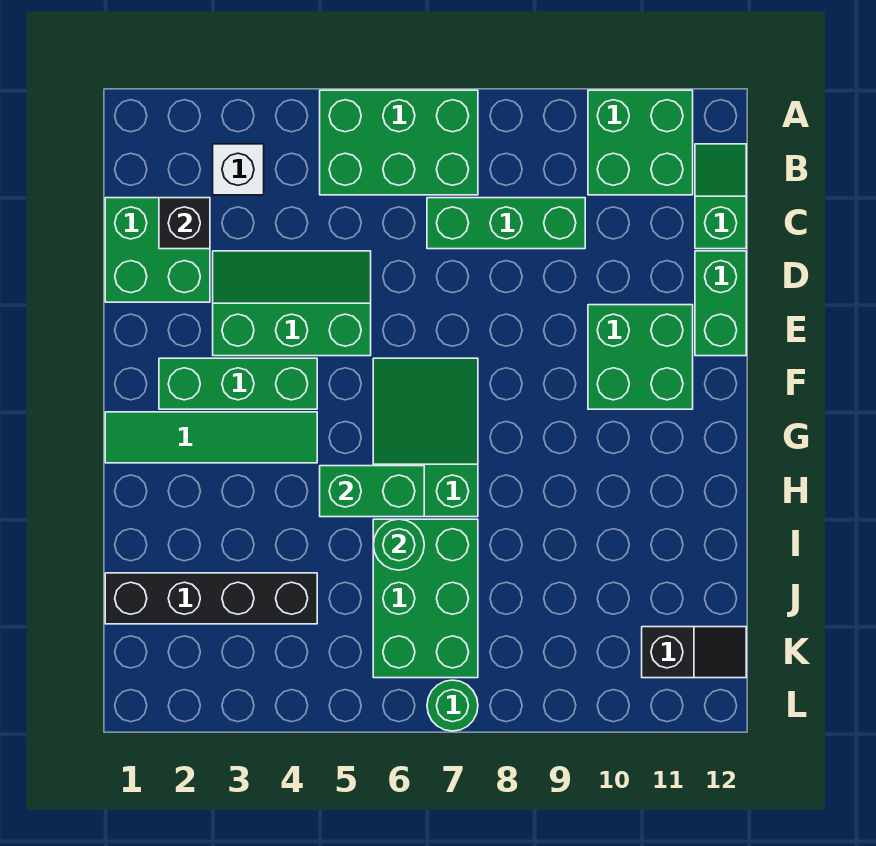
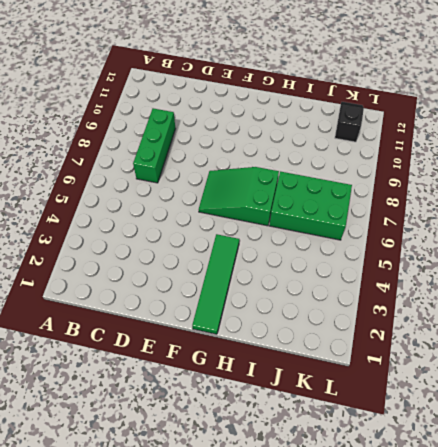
none -> green 2x3 brick [320,90,478,195]
none -> green 2x2 brick [588,90,693,195]
none -> white 1x1 brick [213,144,264,195]

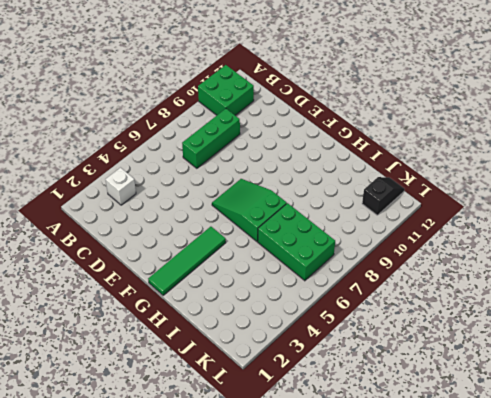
none -> green 2x3 brick [320,90,478,195]
none -> green 1x2 slope [695,144,746,249]
none -> green 2x2 brick [105,198,210,302]

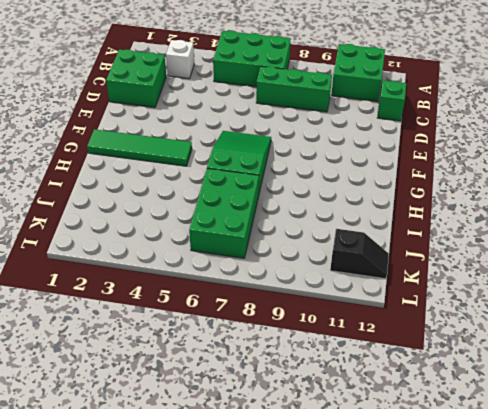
none -> green 2x3 slope [213,251,371,356]
none -> green 1x2 brick [695,251,746,356]
none -> green 2x2 brick [588,305,693,409]

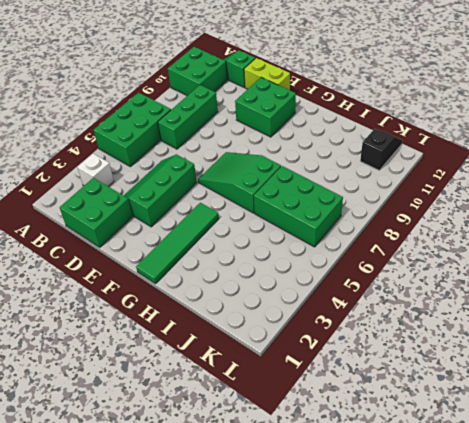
lime 1x2 brick [244,58,290,90] -> green 1x2 brick [695,251,746,356]
none -> green 1x3 brick [159,358,317,409]
none -> black 1x4 brick [105,573,317,624]
none -> green 1x1 round brick [427,680,478,731]

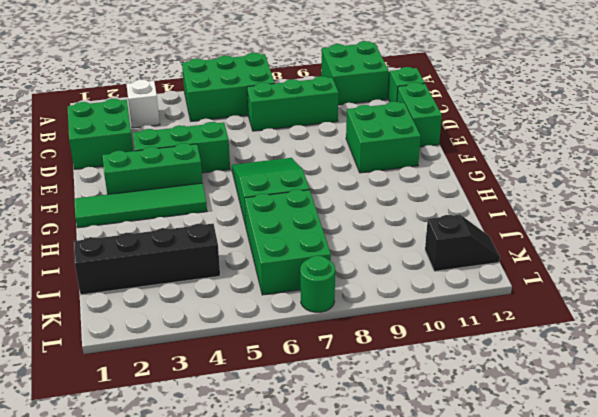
none -> black 1x1 brick [159,198,210,249]
none -> green 1x2 brick [320,466,424,517]
none -> green 1x1 round brick [373,519,424,570]

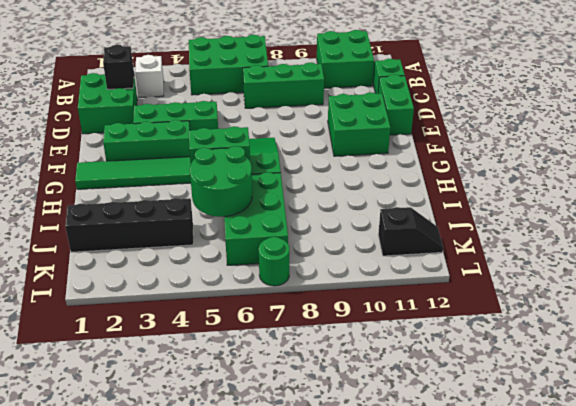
green 2x2 round brick [190,146,252,217] -> green 1x1 round brick [373,519,424,570]

